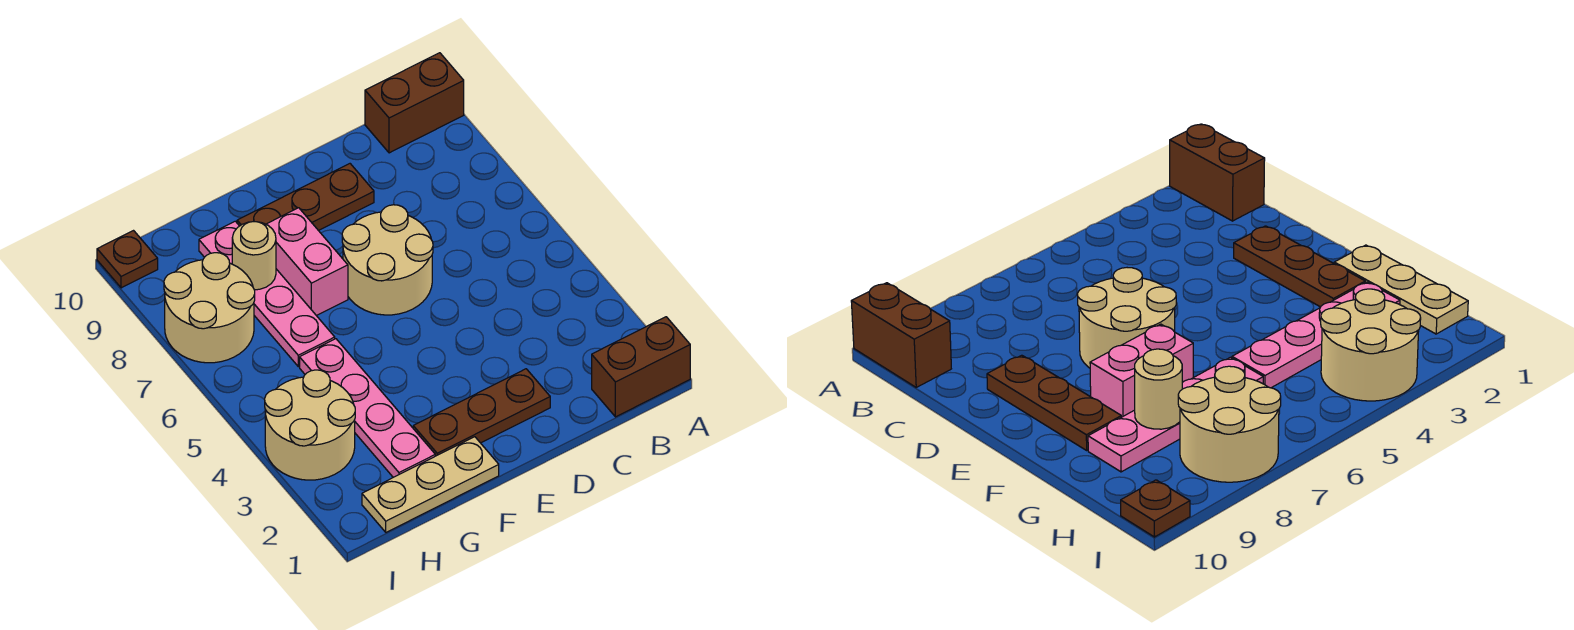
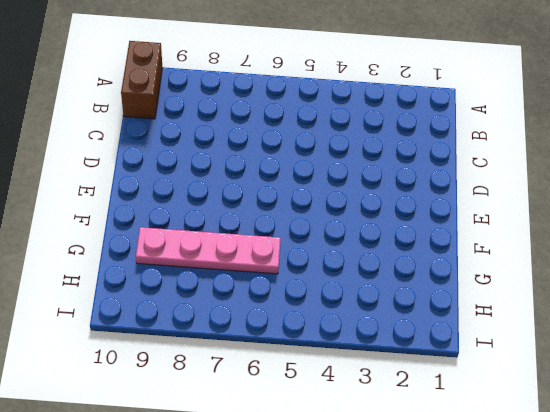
none -> brown 1x2 brick [592,317,690,417]
none -> brown 1x3 plate [413,369,550,456]
none -> tan 2x2 round brick [342,205,433,315]

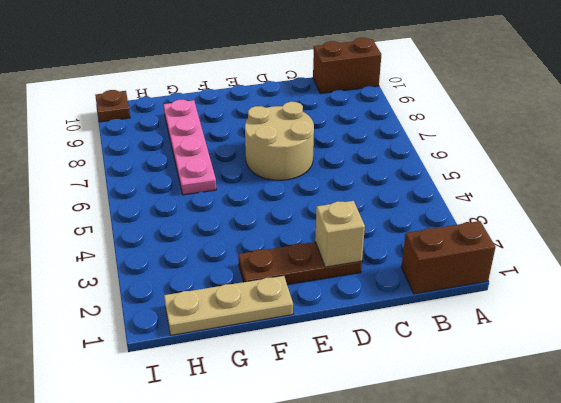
tan 1x1 brick [315,201,365,267] -> none
none -> brown 1x3 plate [237,164,374,231]
none -> pink 1x2 brick [266,208,348,316]
none -> pink 1x4 plate [300,339,435,477]

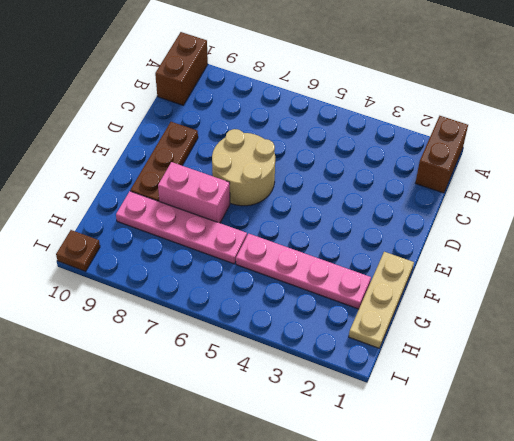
none -> brown 1x3 plate [413,369,550,456]
none -> tan 2x2 round brick [265,370,355,480]
none -> tan 2x2 round brick [164,253,255,363]

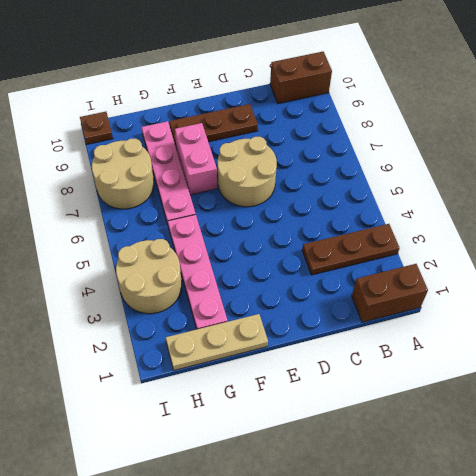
brown 1x3 plate [302,224,400,275] -> brown 1x3 plate moved to [413,369,550,456]
none -> tan 1x1 round brick [232,222,276,290]

